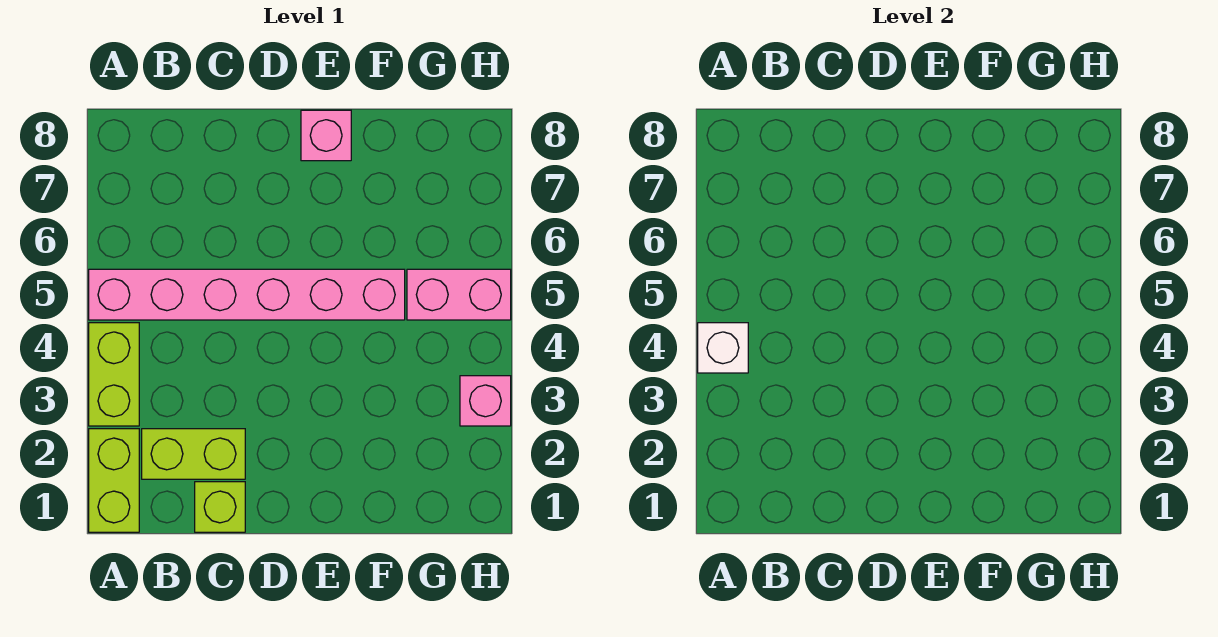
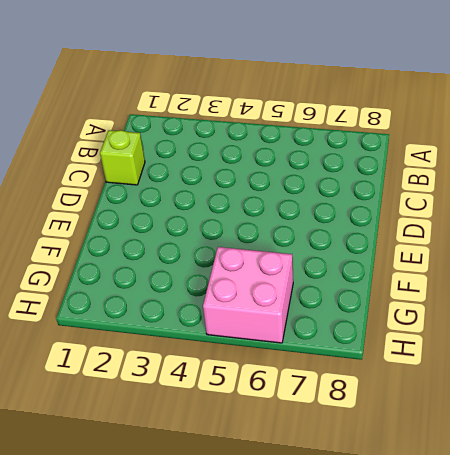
pink 2x2 brick [203,247,293,343] -> pink 1x2 brick [407,269,511,320]
none -> lime 1x2 brick [89,429,139,532]
none -> lime 1x2 brick [89,323,139,426]

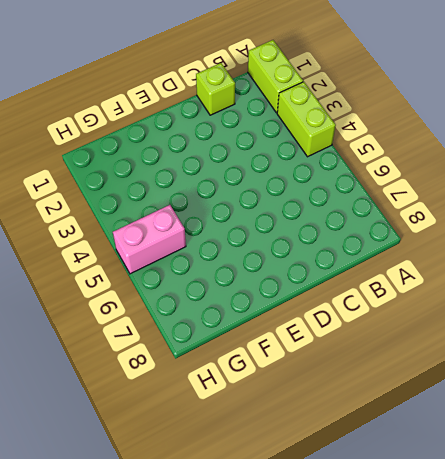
none -> pink 1x6 brick [89,269,405,320]
none -> lime 1x2 brick [142,429,245,479]

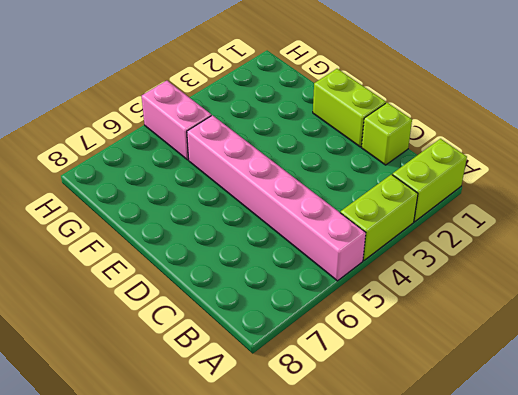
lime 1x2 brick [313,69,386,147] -> lime 1x2 brick moved to [142,429,245,479]
none -> pink 1x1 brick [301,110,351,161]
none -> pink 1x1 brick [460,376,511,426]

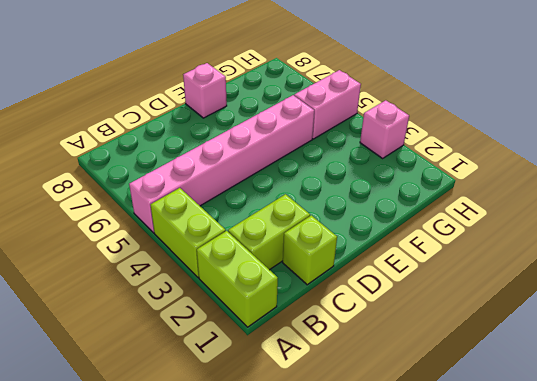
none -> white 1x1 brick [698,323,748,373]

